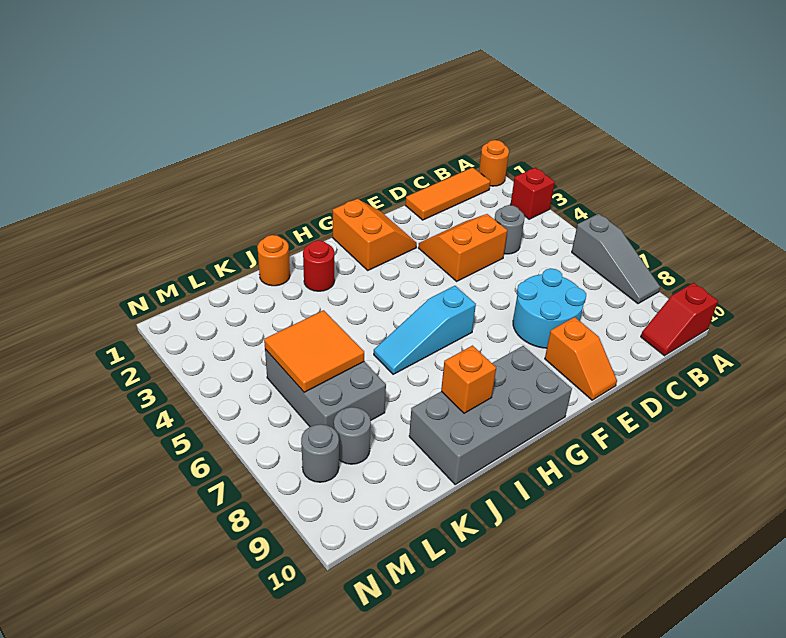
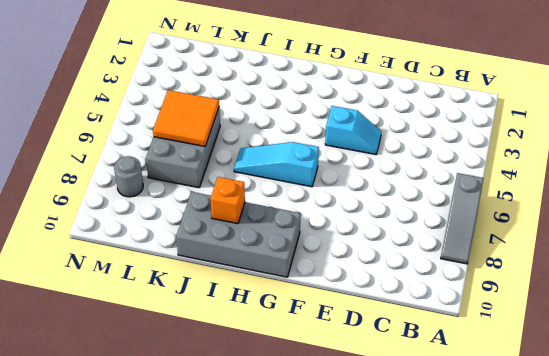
cyan 1x2 slope [325,106,382,155] -> orange 2x2 slope [418,214,507,281]
none -> orange 1x1 round brick [479,140,509,186]
none -> red 1x1 brick [510,168,555,219]
none -> red 1x2 slope [641,283,718,356]

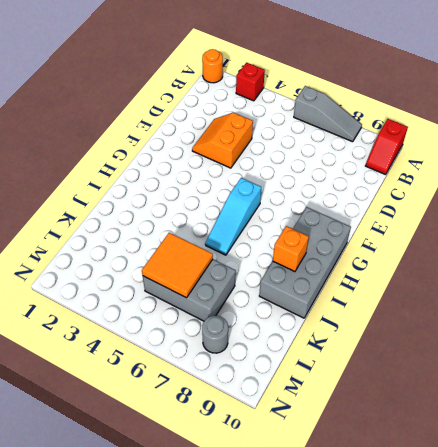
none -> orange 1x3 tile [405,167,490,220]
none -> grey 1x1 round brick [495,205,525,254]
none -> cyan 2x2 round brick [513,269,586,348]

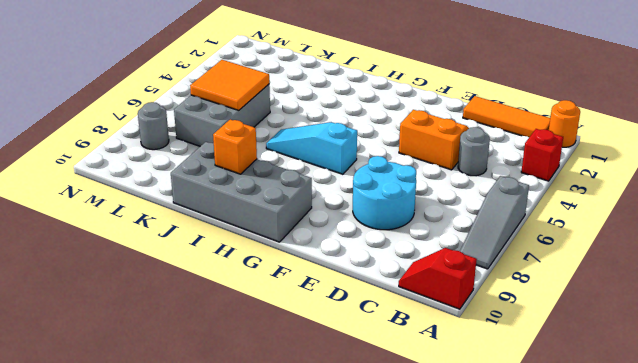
none -> orange 1x2 slope [545,317,617,400]
none -> orange 2x2 slope [333,199,417,270]
none -> red 1x1 round brick [303,241,335,291]

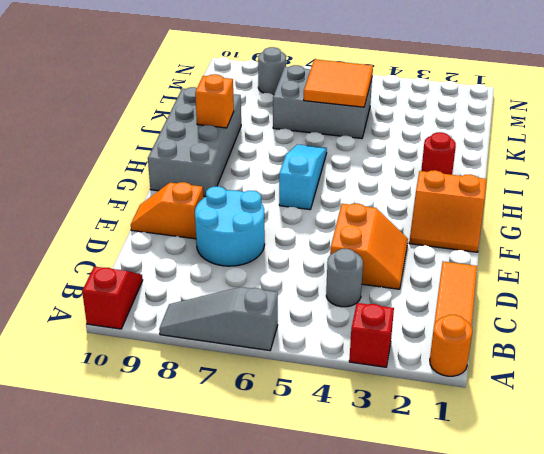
none -> orange 1x1 round brick [257,235,290,286]
none -> grey 1x1 round brick [334,407,371,464]

